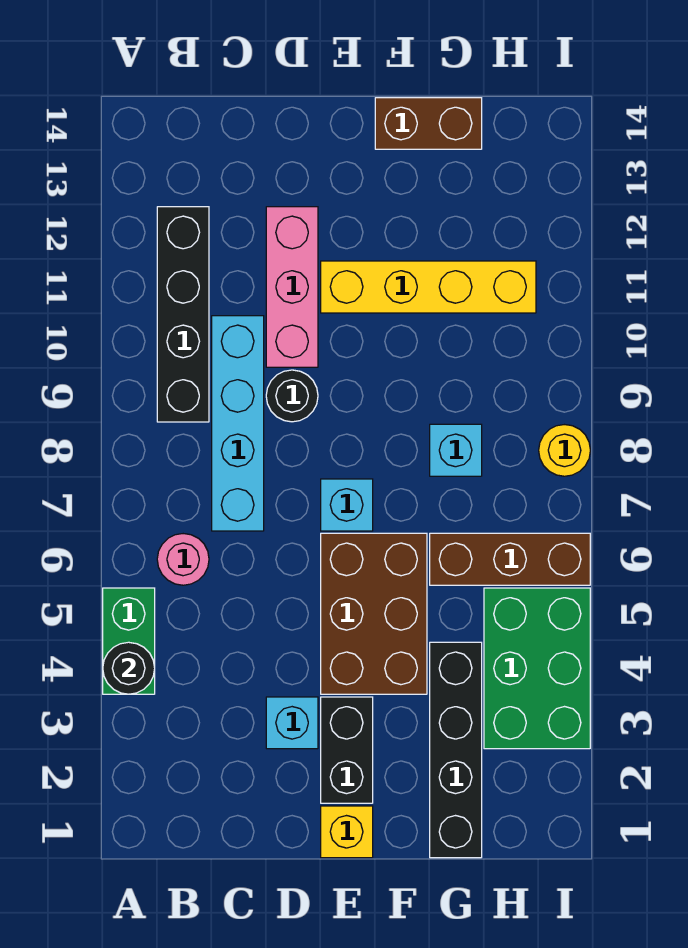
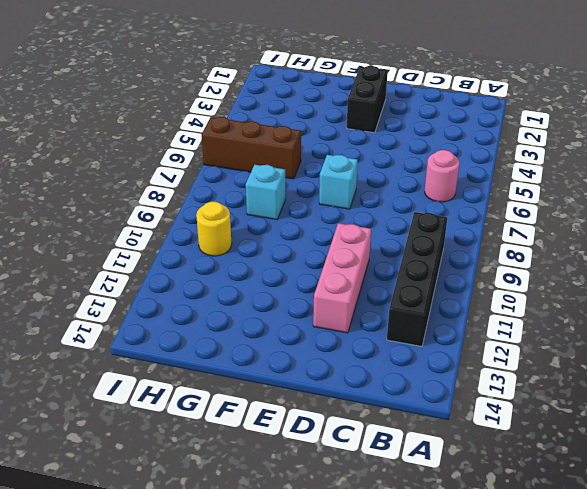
yellow 1x1 round brick [196,202,232,256] -> yellow 1x1 round brick moved to [539,425,590,476]
none -> green 1x2 brick [103,588,155,694]
none -> cyan 1x4 brick [212,316,264,531]
none -> cyan 1x1 brick [266,697,318,749]

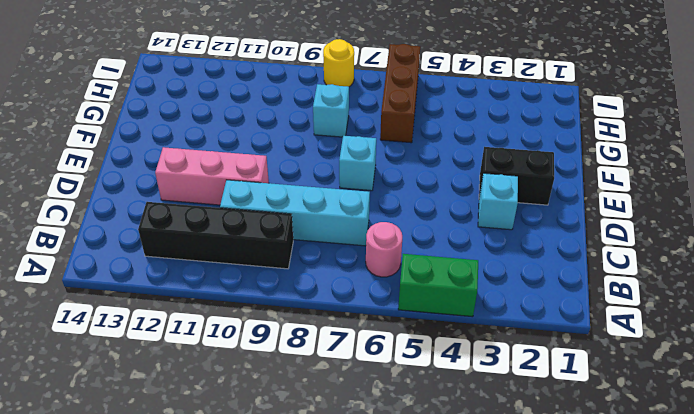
none -> black 1x1 round brick [266,370,318,422]
none -> yellow 1x1 brick [321,806,373,858]
none -> brown 2x3 brick [321,533,427,694]

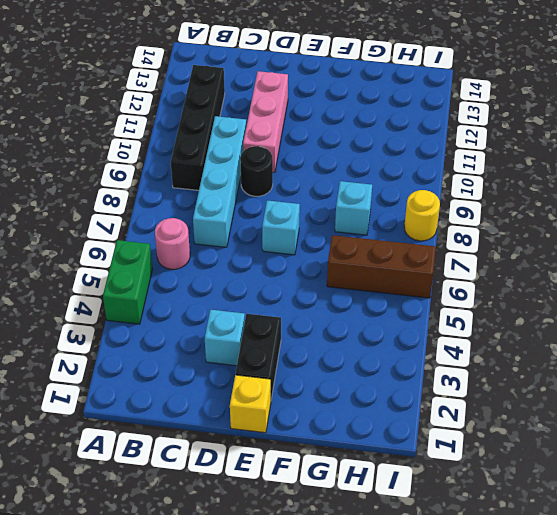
none -> brown 2x3 brick [321,533,427,694]
none -> yellow 1x4 brick [321,261,536,313]
none -> brown 1x2 brick [375,98,482,149]

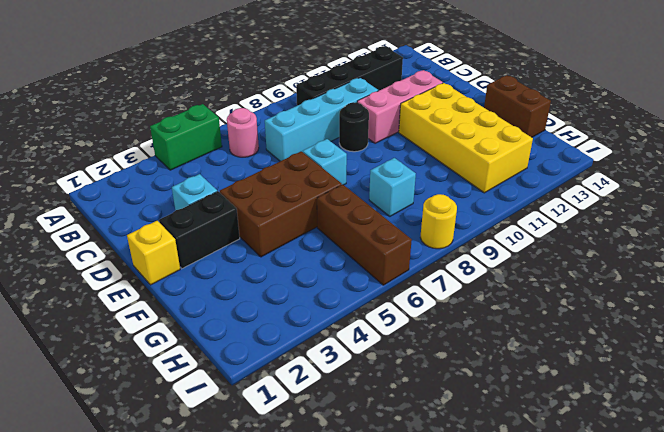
yellow 2x4 brick [399,83,533,193] -> yellow 1x4 brick [321,261,536,313]
none -> black 1x4 brick [430,642,482,858]
none -> green 2x3 brick [484,588,590,749]
none -> black 1x1 round brick [103,642,155,694]

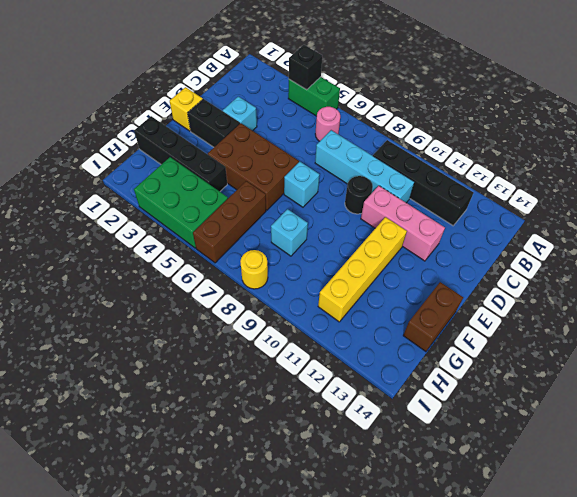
black 1x1 brick [289,45,322,90] -> black 1x1 round brick [103,642,155,694]

